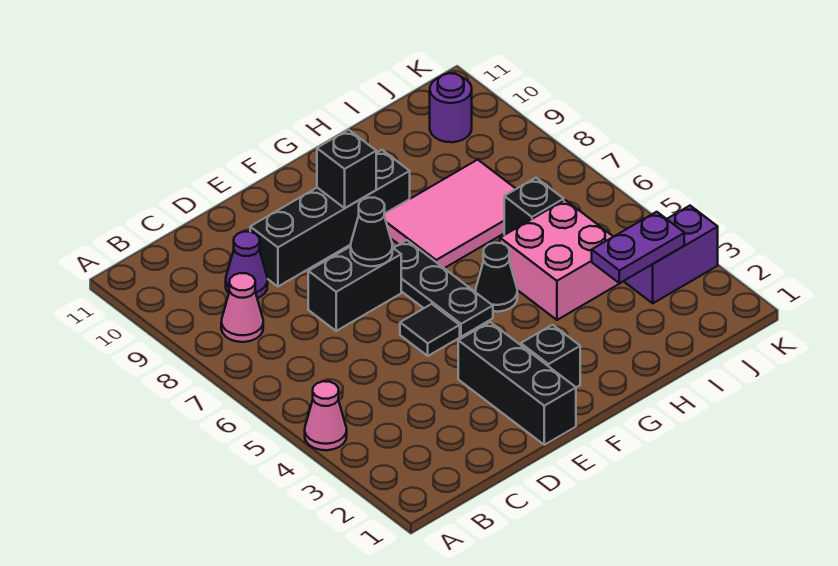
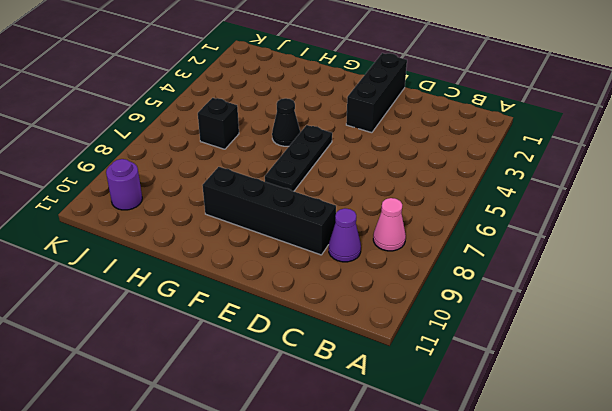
none -> pink 1x1 cone [305,381,347,450]
none -> black 1x2 brick [308,246,401,331]
none -> black 1x1 tile [400,304,460,356]

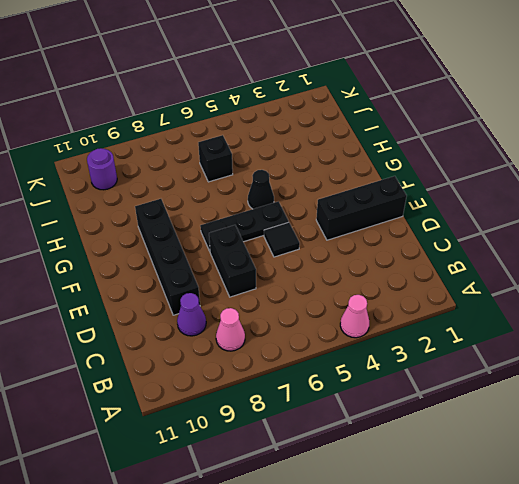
none -> black 1x1 brick [521,325,580,387]
none -> pink 2x3 tile [384,160,516,268]
none -> pink 2x2 brick [500,200,620,320]

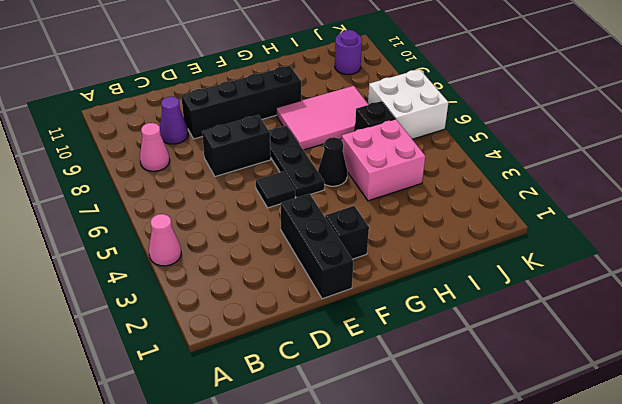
white 2x2 brick [368,69,449,139] -> none
none -> purple 1x2 brick [625,206,718,303]
none -> black 1x1 cone [351,198,393,266]
none -> black 1x1 brick [317,130,376,208]

